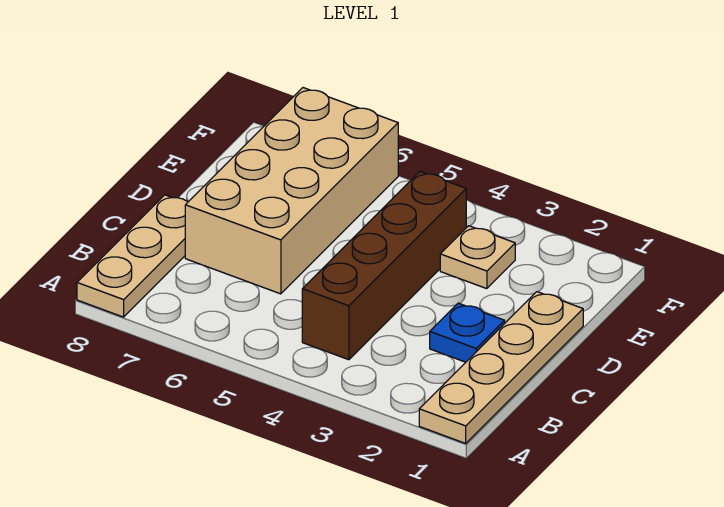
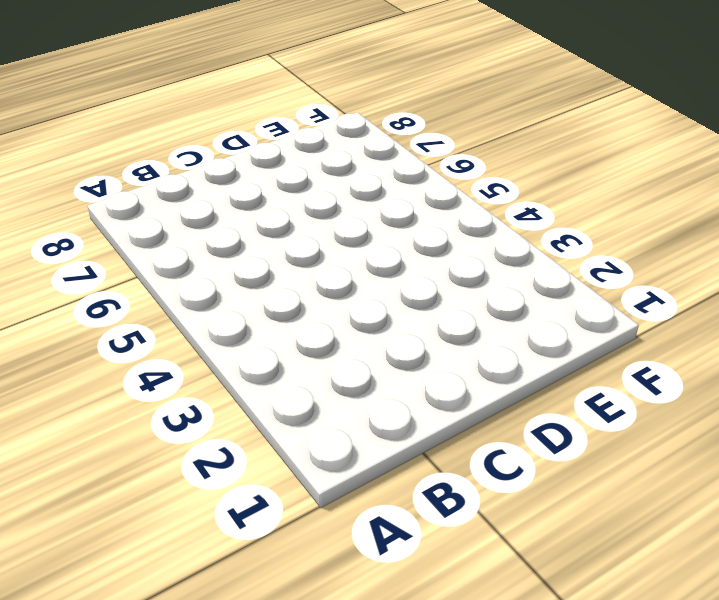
none -> tan 1x4 plate [419,292,583,443]
none -> tan 1x3 plate [77,195,188,317]

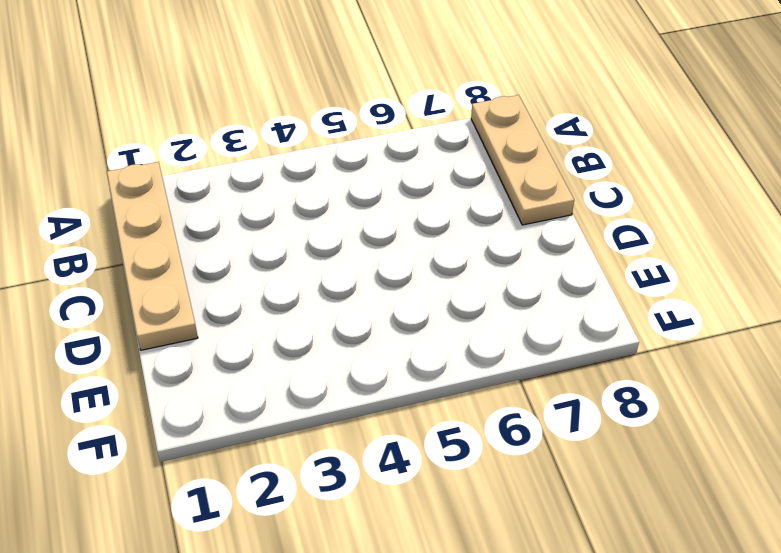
none -> brown 1x4 brick [302,172,466,360]
none -> blue 1x1 plate [430,303,505,362]

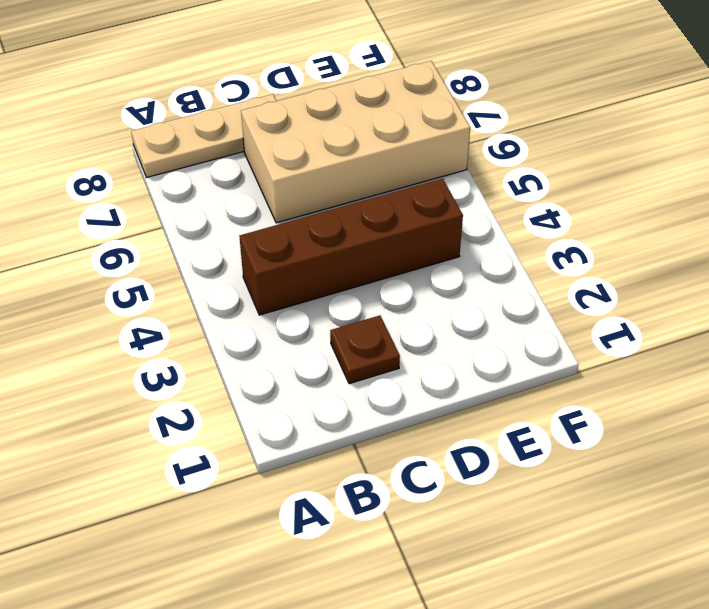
brown 1x1 plate [330,315,400,384] -> blue 1x1 plate [430,303,505,362]
none -> tan 1x4 plate [419,292,583,443]
none -> tan 1x1 plate [440,226,515,289]

